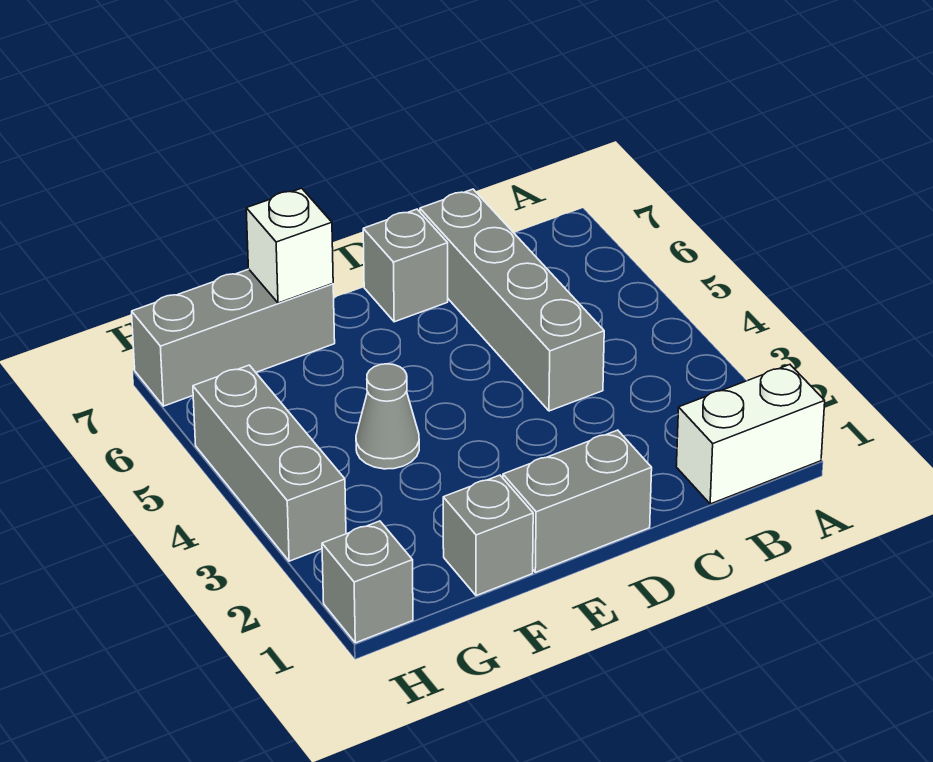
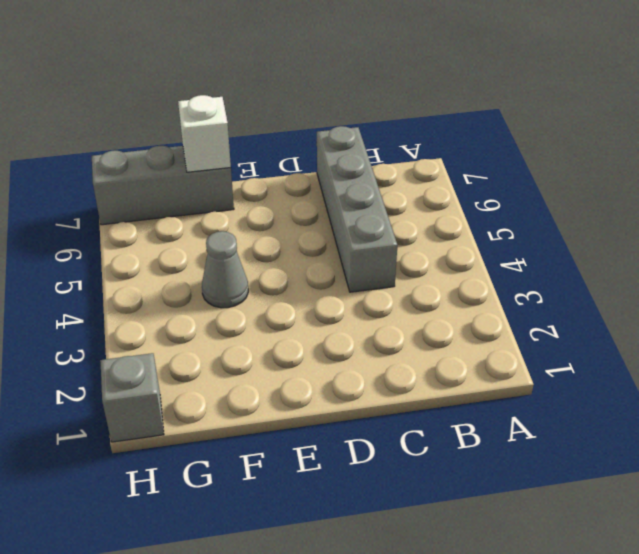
none -> white 1x2 brick [676,365,825,504]
none -> grey 1x2 brick [503,430,652,572]

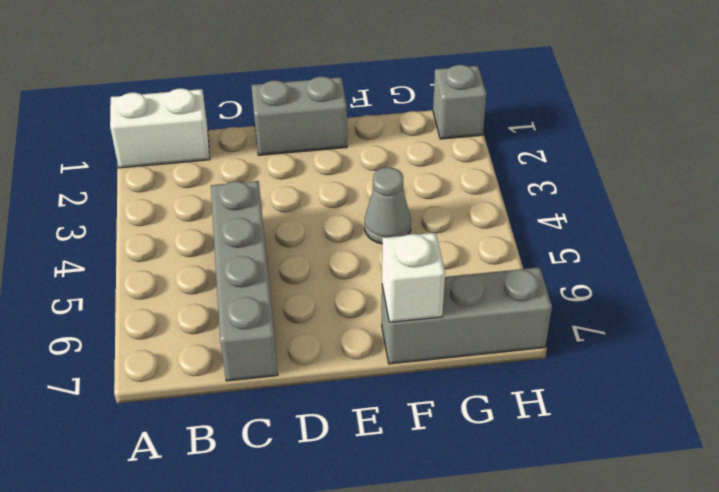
none -> grey 1x1 brick [363,209,448,322]
none -> grey 1x1 brick [443,475,533,596]

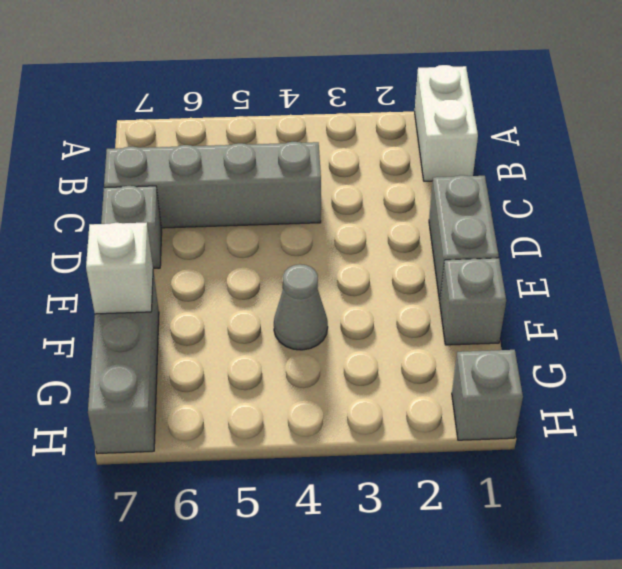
none -> grey 1x3 brick [193,365,346,561]

